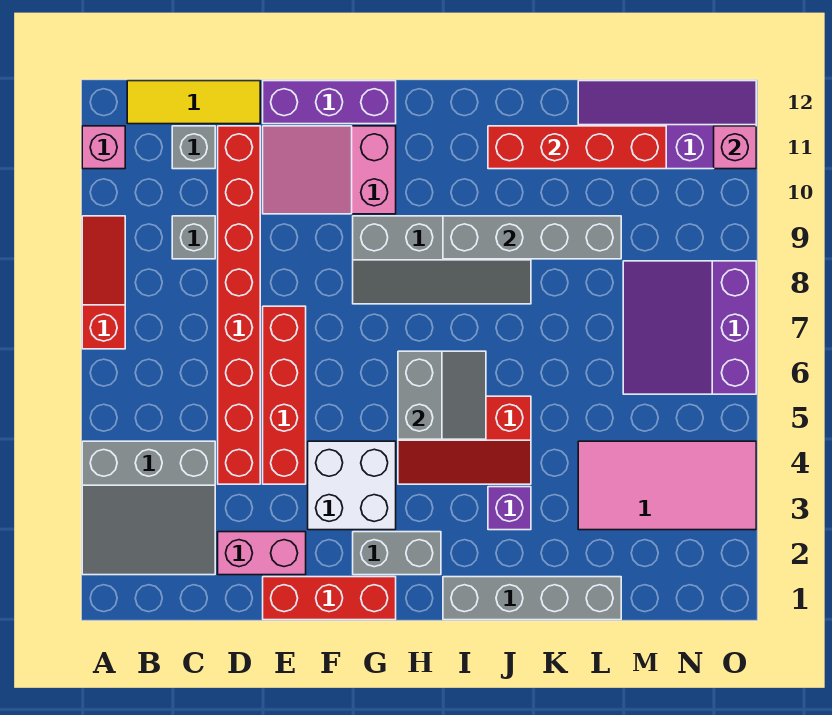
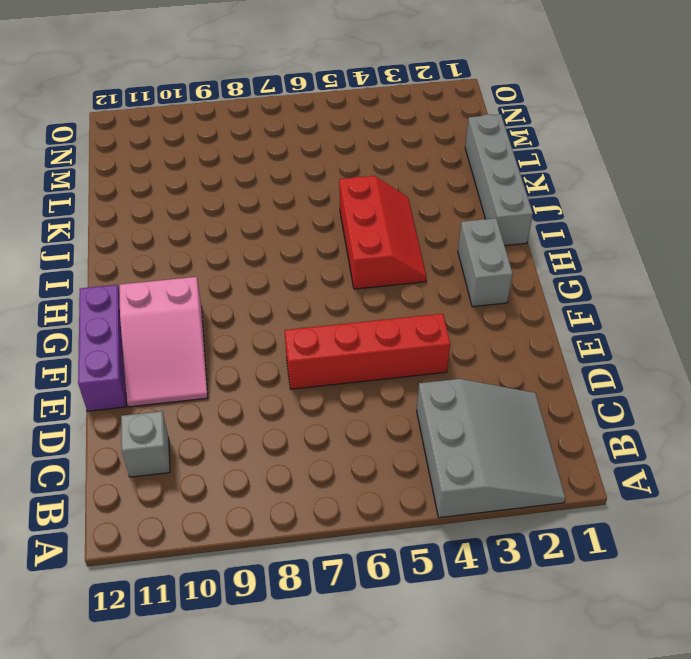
none -> red 1x3 slope [82,216,125,349]
none -> pink 1x1 brick [82,126,125,169]
none -> yellow 1x3 tile [127,81,260,124]

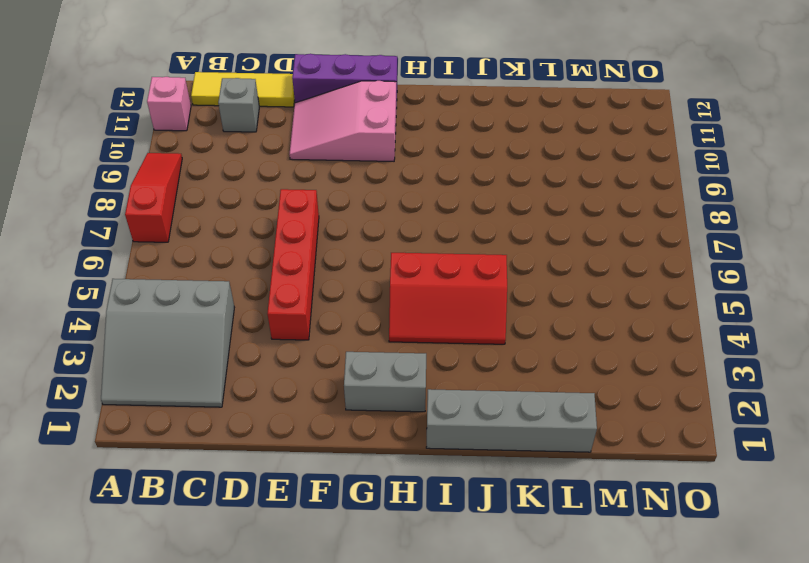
none -> grey 1x1 brick [172,216,215,259]
none -> pink 1x2 brick [218,532,306,575]
none -> red 1x8 brick [218,126,260,484]

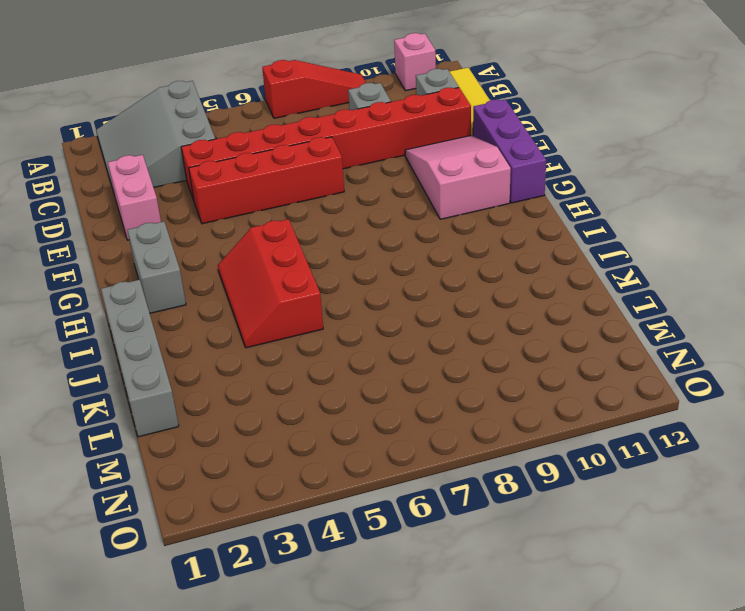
none -> red 1x3 brick [263,577,396,620]
none -> white 2x2 brick [308,441,396,530]
none -> grey 2x4 slope [353,216,531,304]

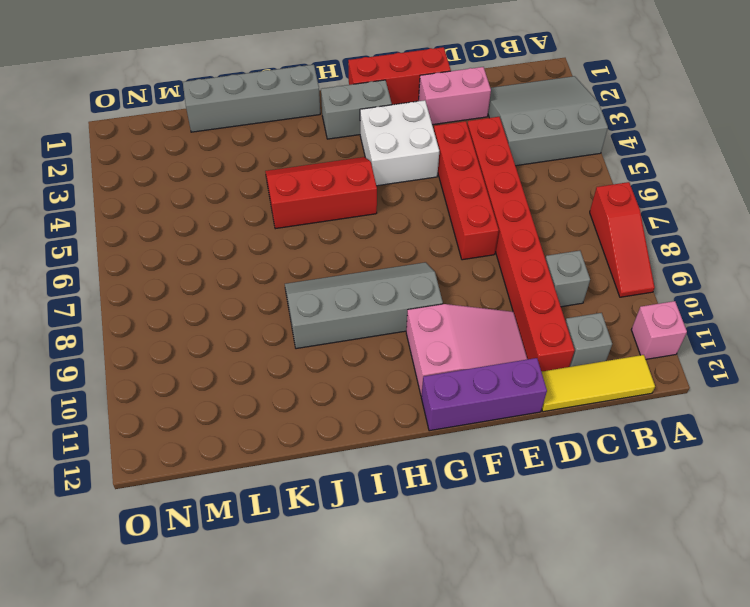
none -> purple 1x1 brick [488,487,531,530]
none -> pink 2x4 tile [578,441,756,530]
none -> purple 2x4 slope [578,81,756,169]

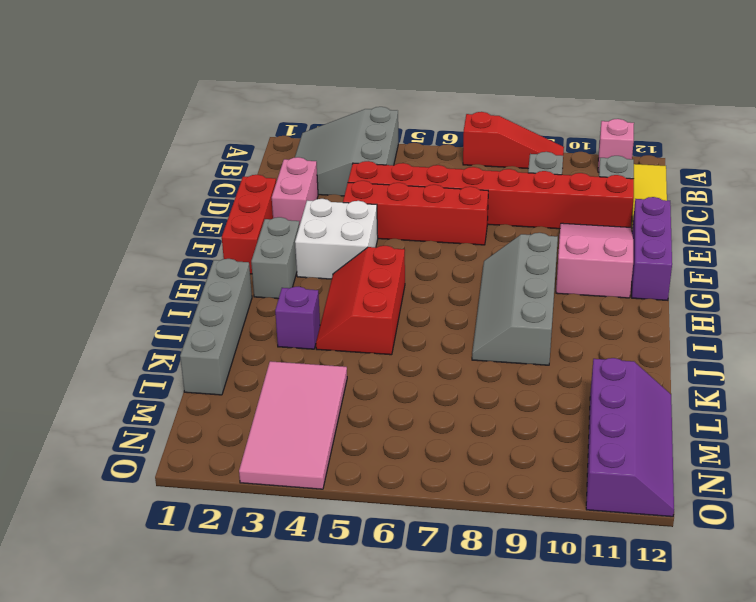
none -> purple 3x3 slope [623,261,756,394]
none -> grey 2x2 slope [398,351,486,439]
none -> grey 1x4 brick [443,216,621,259]

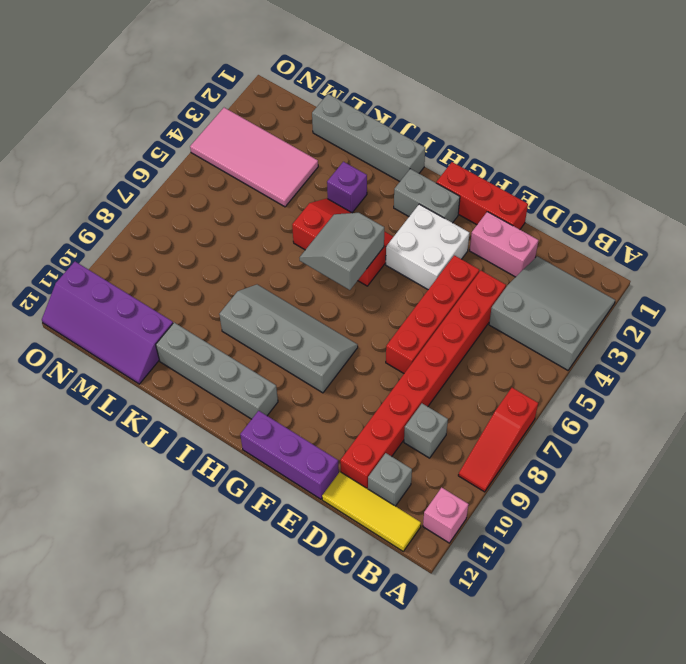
grey 1x4 brick [156,323,278,419] -> grey 1x4 brick moved to [443,216,621,259]
none -> pink 2x3 slope [263,126,396,214]
none -> purple 3x3 slope [623,261,756,394]
none -> red 1x4 brick [488,126,666,169]

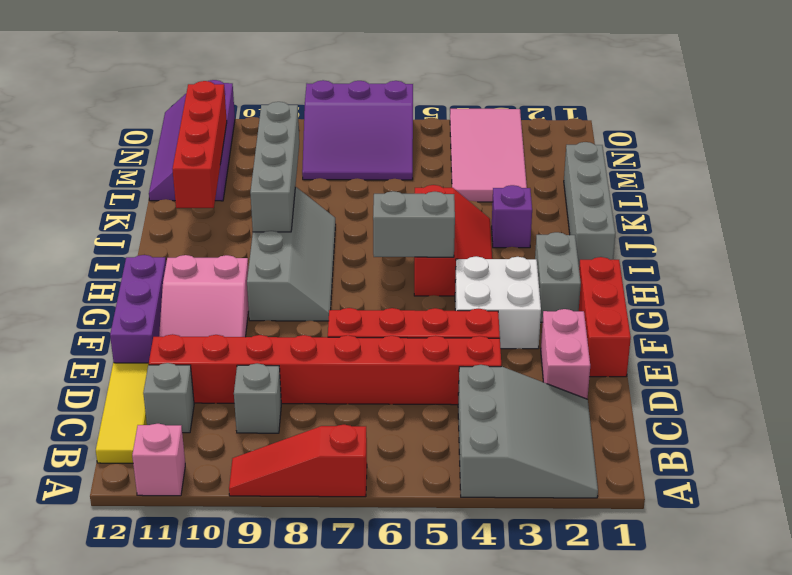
none -> pink 1x1 brick [714,126,756,169]

